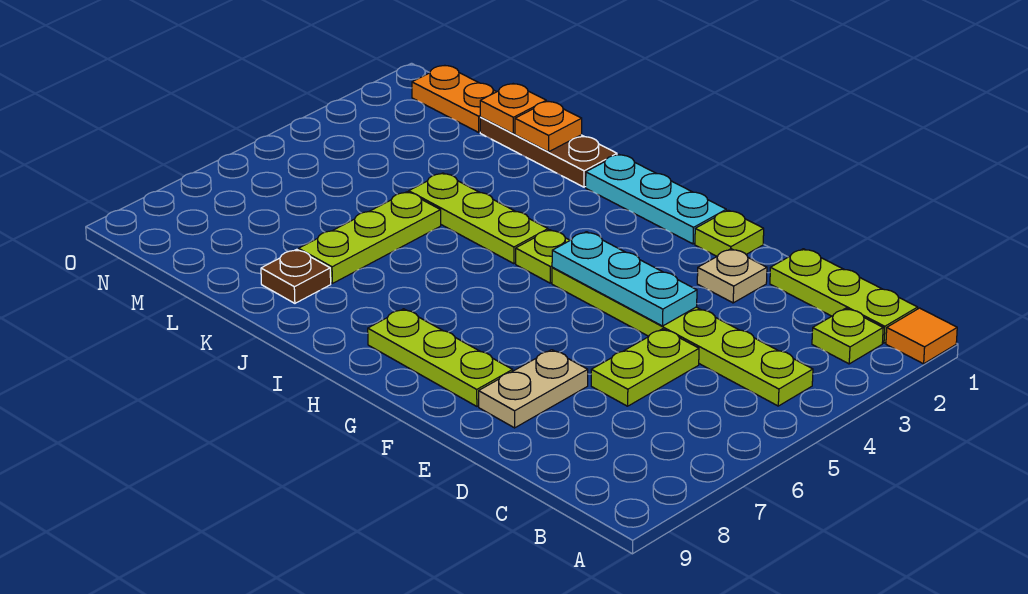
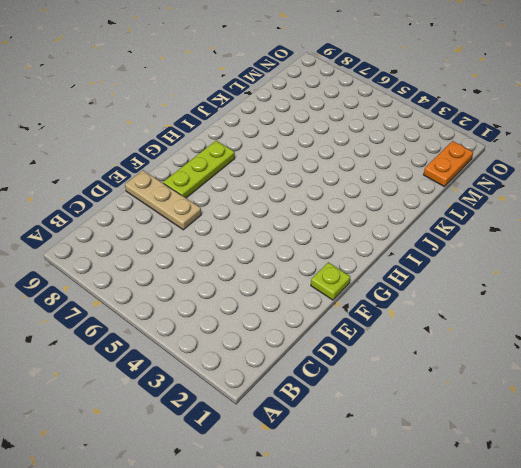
tan 1x3 plate [125,170,201,230] -> tan 1x2 plate [479,350,588,428]
none -> orange 1x1 tile [886,308,957,364]
none -> lime 1x3 plate [770,249,918,343]
none -> lime 1x1 plate [812,308,883,364]

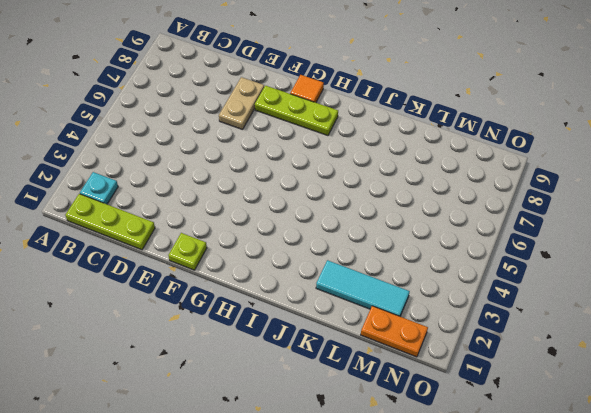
cyan 1x1 plate [80,172,118,204] -> lime 1x1 plate [812,308,883,364]
orange 1x1 tile [290,75,324,103] -> orange 1x1 tile moved to [886,308,957,364]
cyan 1x3 tile [316,260,410,316] -> none
none -> lime 1x6 plate [552,267,813,406]
none -> lime 1x2 plate [591,329,699,406]
none -> tan 1x1 plate [697,249,767,303]

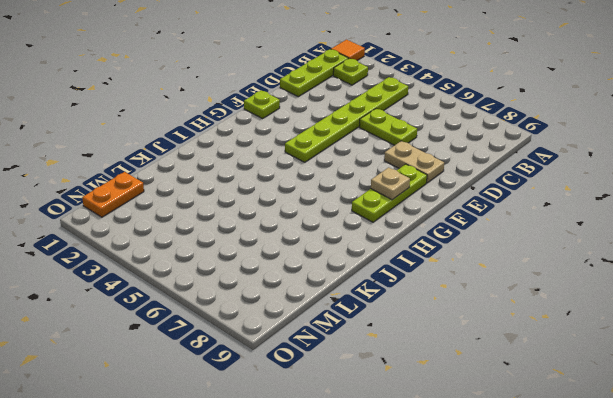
tan 1x1 plate [371,168,410,200] -> tan 1x1 plate moved to [697,249,767,303]
none -> cyan 1x3 plate [586,154,726,244]
none -> lime 1x1 plate [516,230,570,283]
none -> lime 1x3 plate [409,173,548,264]

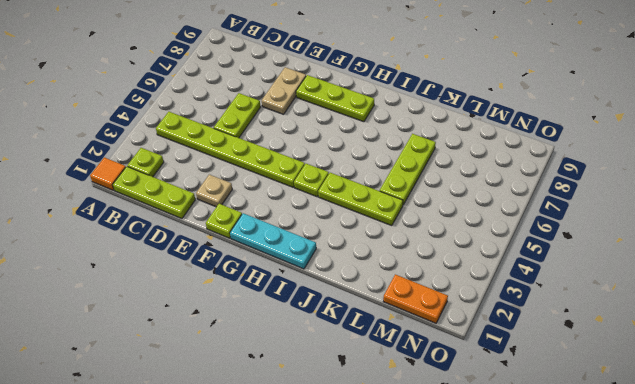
none -> brown 1x3 plate [480,117,617,187]
none -> brown 1x1 plate [261,249,331,303]
none -> cyan 1x3 plate [552,232,697,326]

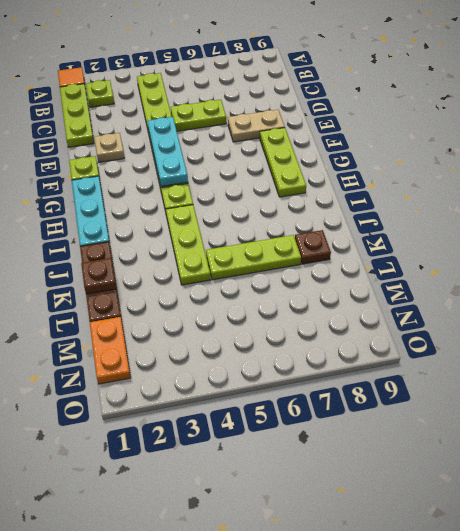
brown 1x1 plate [81,258,116,294] -> orange 1x1 plate [515,102,582,152]
none -> orange 1x1 plate [480,84,546,134]

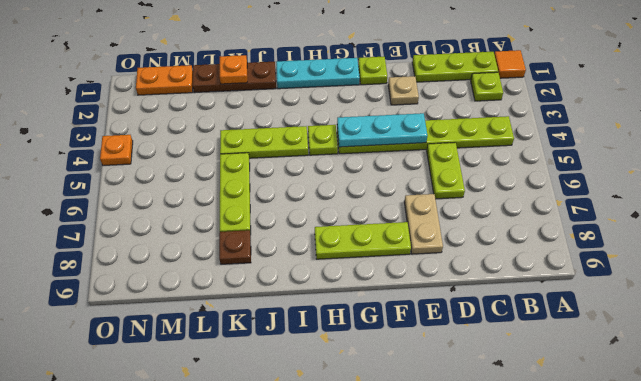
orange 1x1 plate [100,135,133,165] -> orange 1x1 plate moved to [480,84,546,134]

